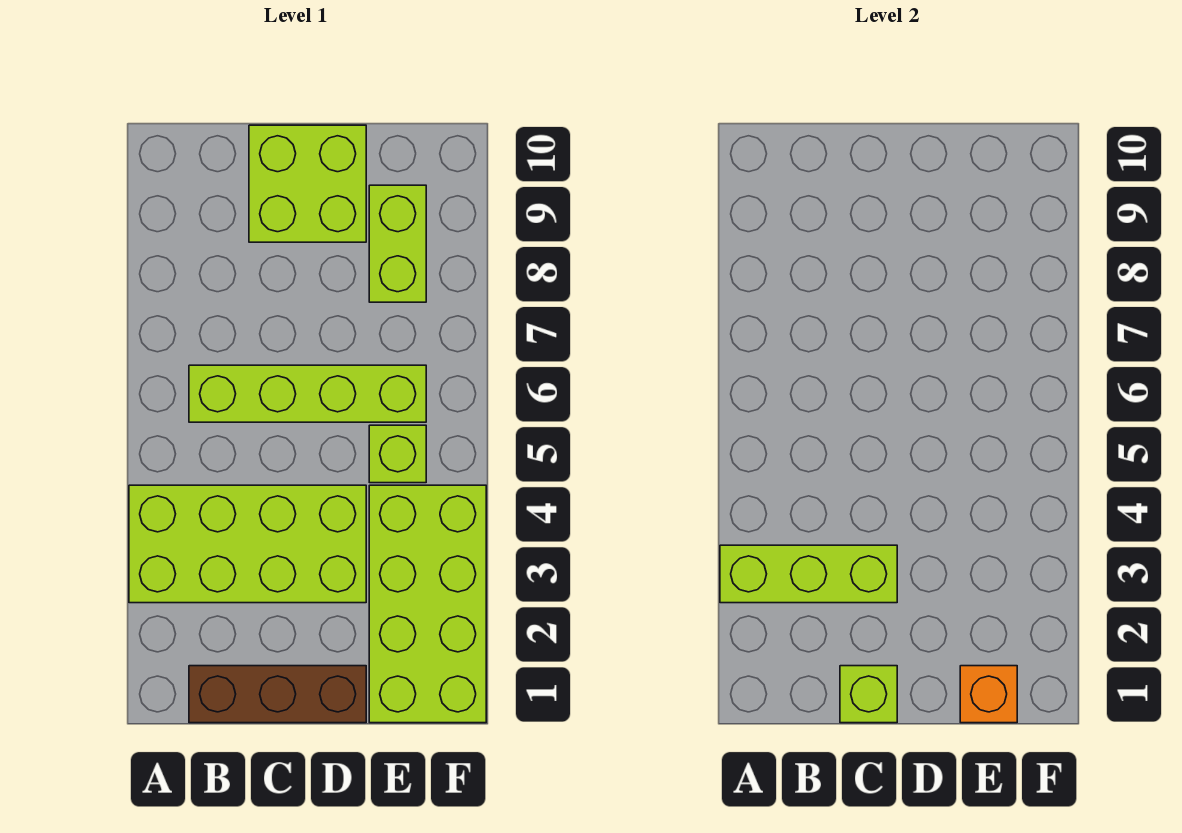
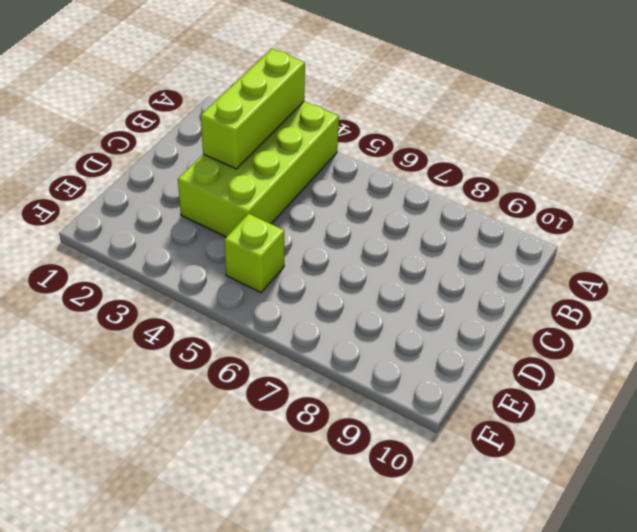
none -> brown 1x3 brick [189,666,366,723]
none -> lime 1x4 brick [189,365,426,422]

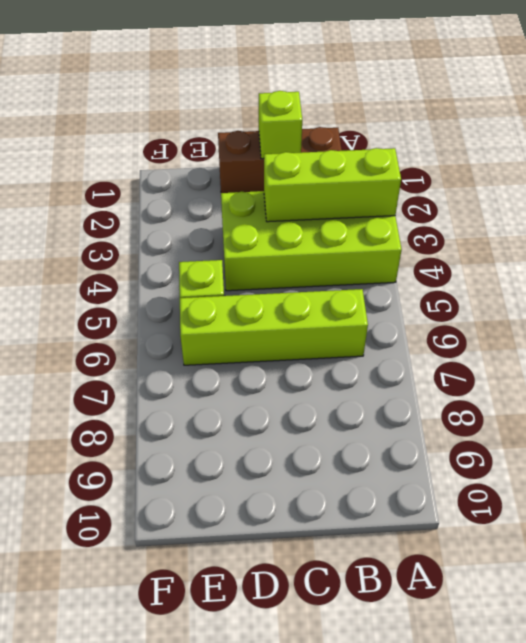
none -> lime 2x2 brick [249,125,366,242]
none -> lime 2x4 brick [369,485,486,723]

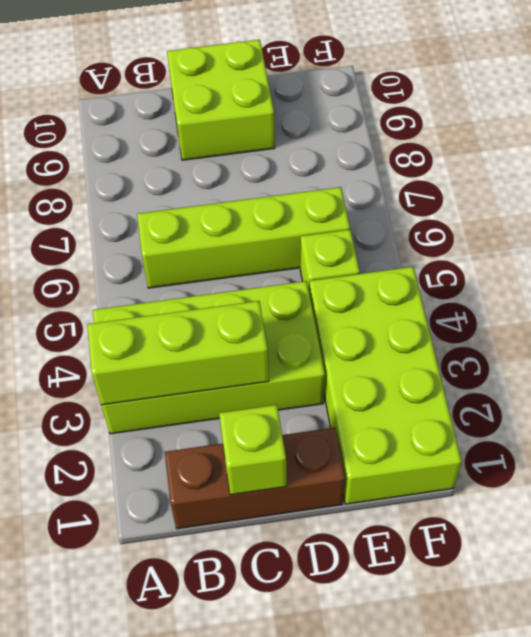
none -> lime 1x2 brick [369,185,426,302]
none -> orange 1x1 brick [960,666,1017,723]

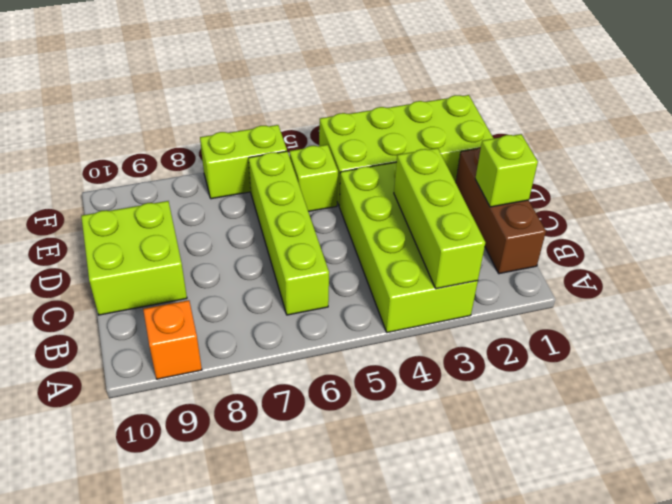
orange 1x1 brick [143,300,202,379] -> orange 1x1 brick moved to [960,666,1017,723]
lime 1x2 brick [200,125,287,199] -> lime 1x2 brick moved to [369,185,426,302]

